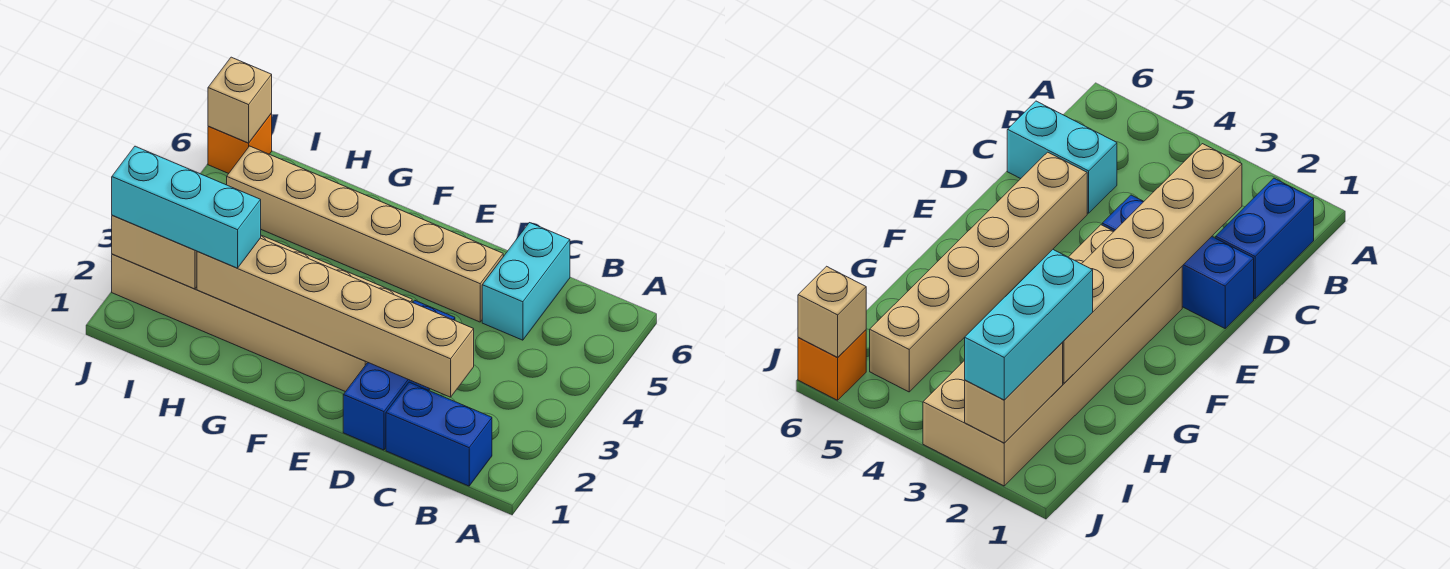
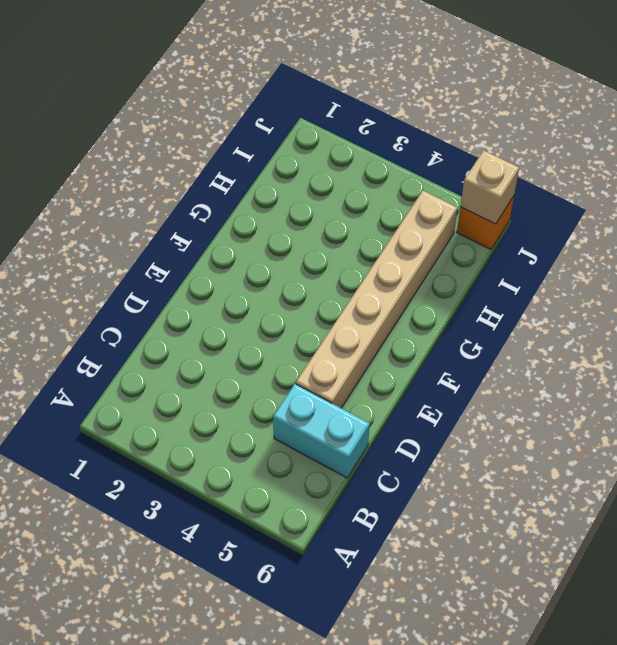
none -> blue 1x2 brick [386,382,492,486]
none -> blue 1x3 brick [343,300,455,450]

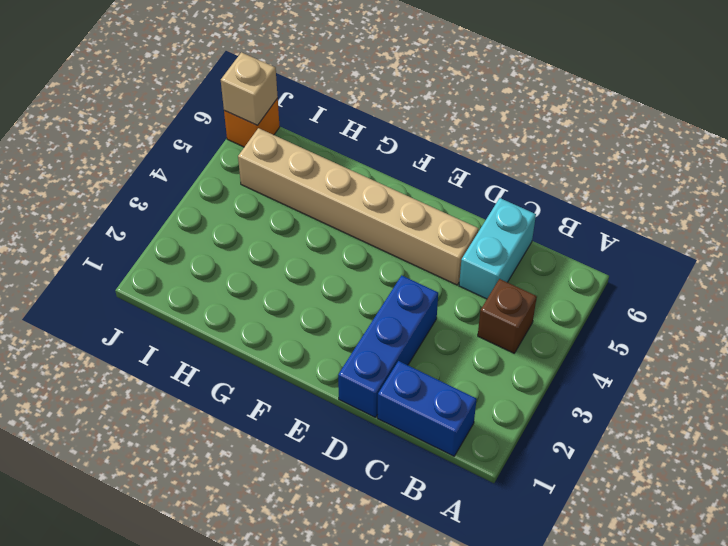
brown 1x1 brick [478,279,537,353] -> none
none -> tan 2x6 brick [112,235,412,392]
none -> tan 1x6 brick [197,238,474,397]

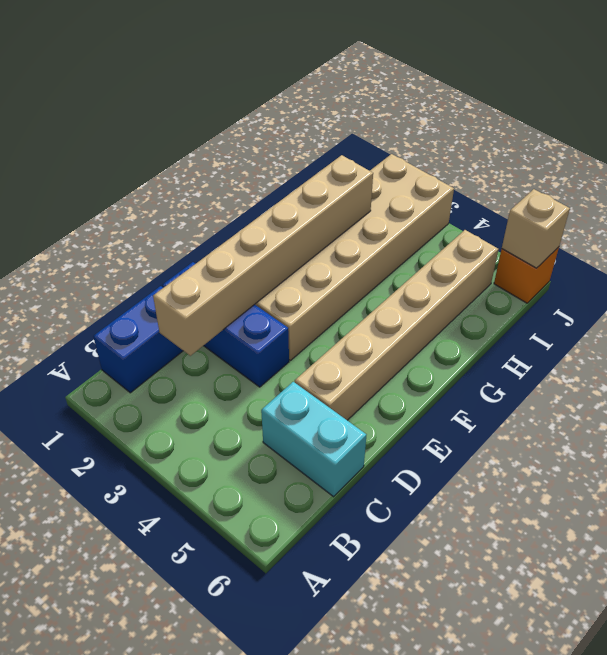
none -> tan 1x2 brick [112,215,197,289]
none -> cyan 1x3 brick [112,146,261,268]

